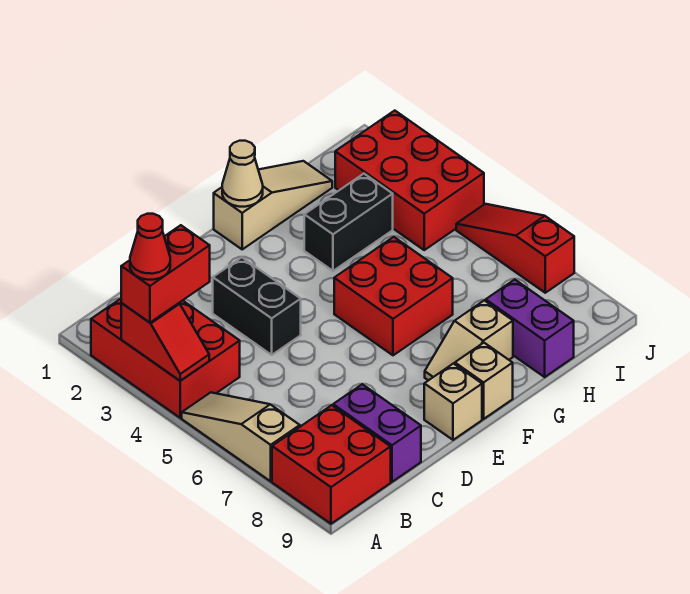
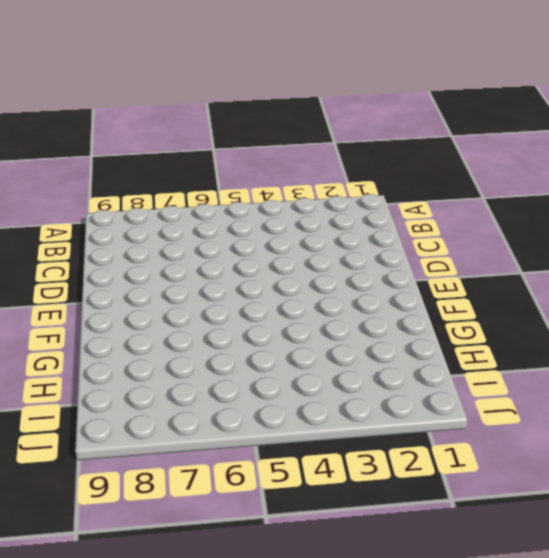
none -> red 2x3 brick [91,299,240,418]
none -> tan 1x3 slope [182,392,300,481]
none -> red 2x2 brick [272,405,391,524]

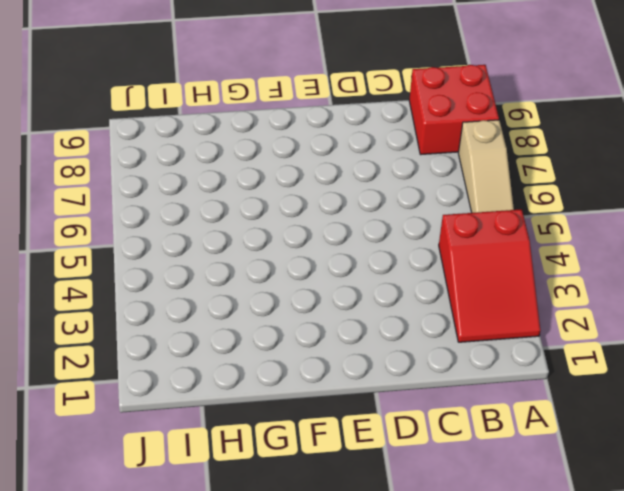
red 2x3 slope [439,209,540,342] -> red 2x3 brick [91,299,240,418]
none -> purple 1x2 brick [333,384,421,482]
none -> black 1x2 brick [213,257,301,355]
none -> tan 1x1 brick [424,364,482,440]

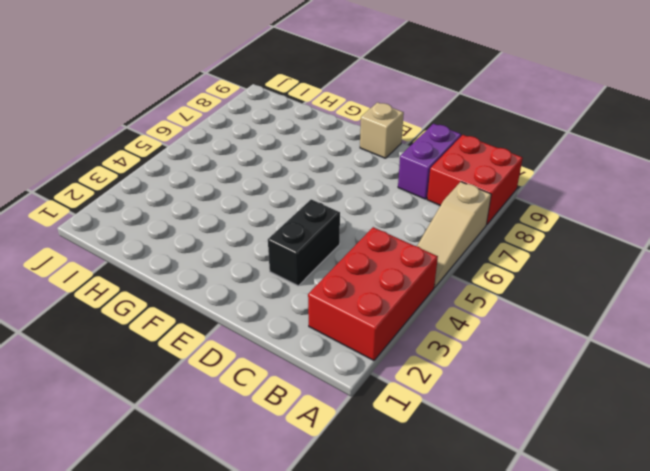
none -> tan 1x3 slope [214,161,332,249]
none -> red 2x2 brick [334,237,453,355]
none -> tan 1x2 slope [425,300,513,381]

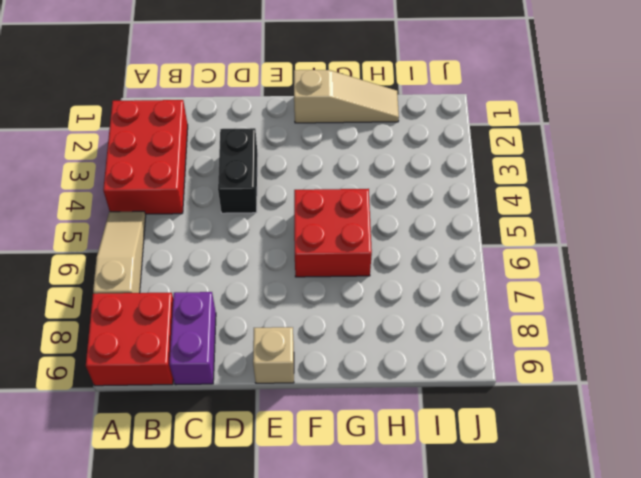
none -> tan 1x2 slope [425,300,513,381]
none -> tan 1x1 brick [455,343,513,419]
none -> black 1x2 brick [304,174,393,271]

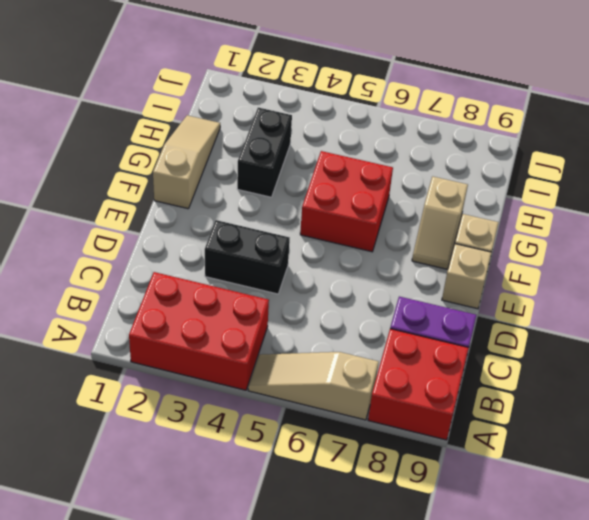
none -> purple 1x2 brick [486,280,574,377]
none -> red 2x3 brick [335,111,484,250]
none -> red 1x3 slope [456,204,574,293]

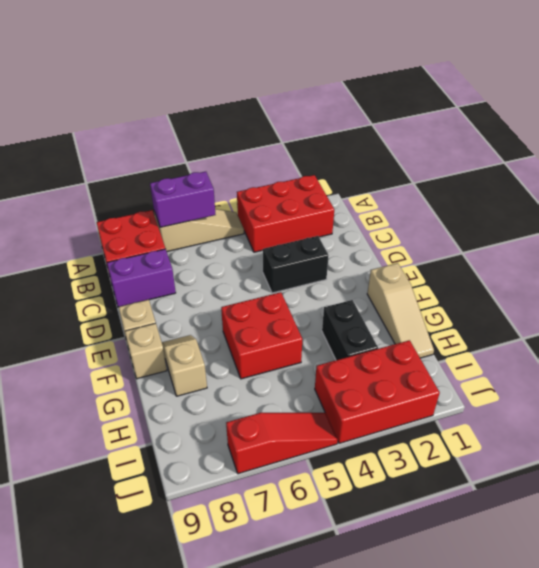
purple 1x2 brick [150,172,216,227] -> purple 1x2 brick moved to [486,280,574,377]
none -> red 1x2 slope [121,303,209,381]
none -> tan 1x1 cone [222,141,263,207]
none -> red 1x2 brick [121,225,210,323]

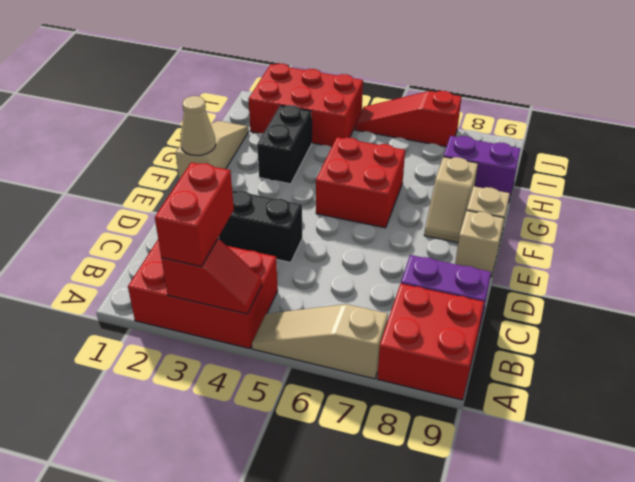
none -> red 1x1 cone [130,214,170,280]

